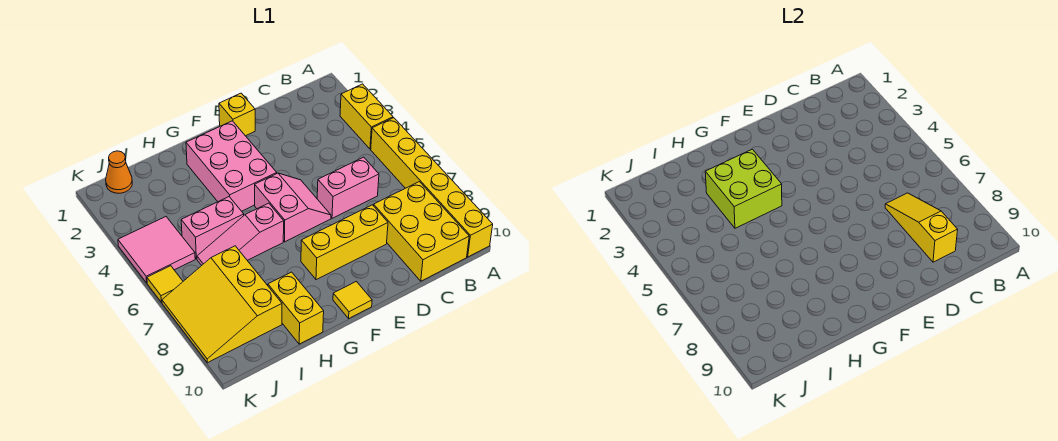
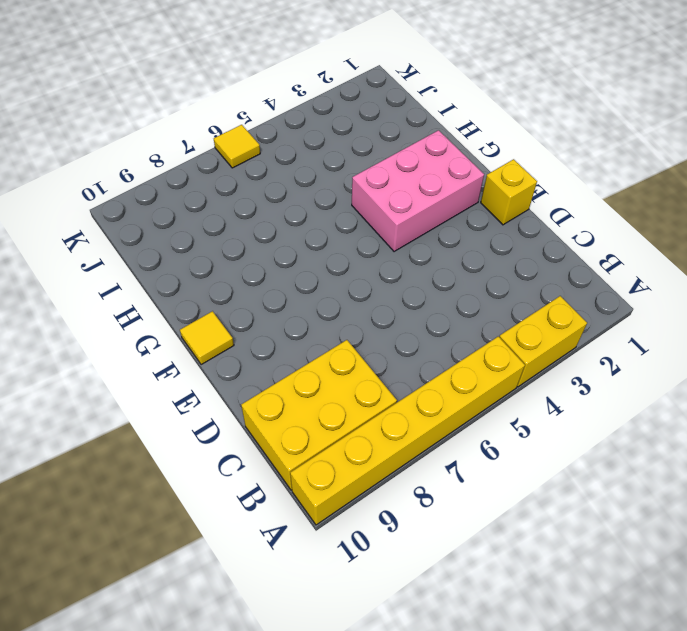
none -> pink 1x2 brick [317,157,379,218]
none -> yellow 1x3 brick [301,205,388,280]
none -> pink 2x2 slope [255,173,331,242]

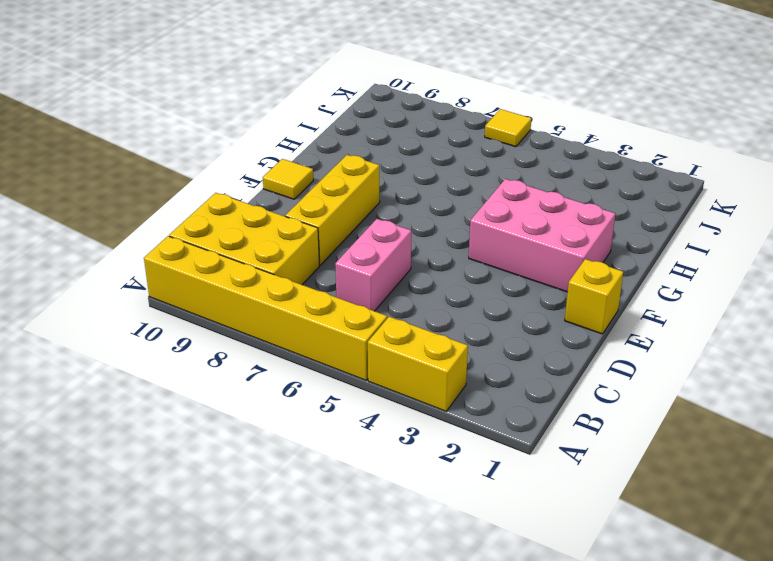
none -> pink 2x2 slope [255,173,331,242]
none -> pink 1x3 slope [197,203,284,265]
none -> pink 1x2 brick [181,197,244,259]

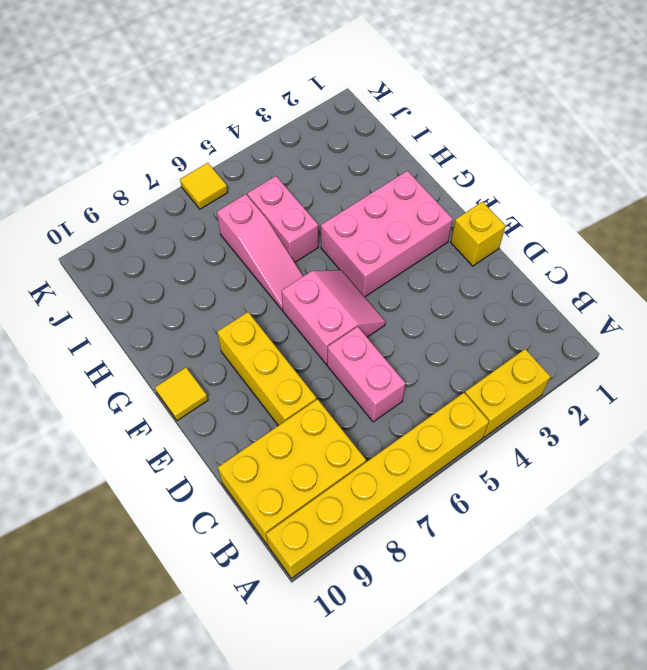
pink 2x2 slope [282,270,385,365] -> pink 2x2 slope turned to [255,173,331,242]
pink 1x3 slope [217,194,303,310] -> pink 1x3 slope turned to [197,203,284,265]
none -> yellow 1x2 brick [268,272,324,344]
none -> yellow 3x3 slope [162,246,282,363]
none -> orange 1x1 cone [106,151,132,193]

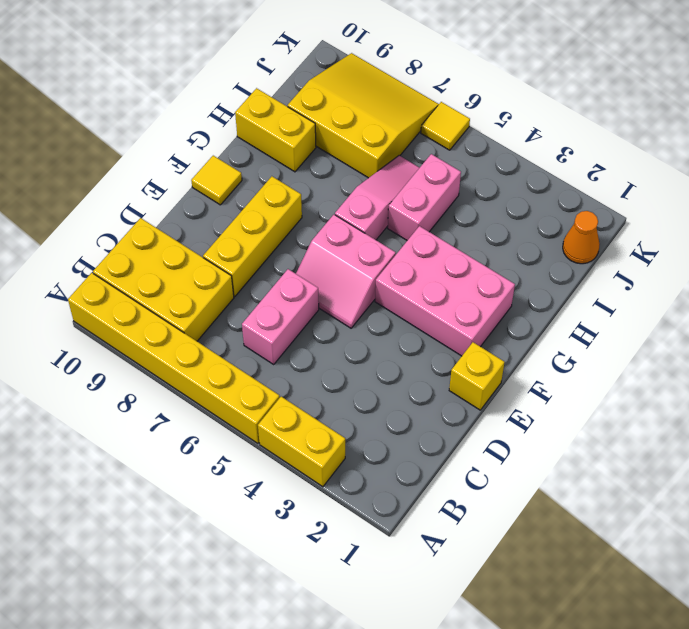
none -> pink 2x2 tile [118,217,195,283]
none -> yellow 1x3 slope [885,193,958,262]
none -> lime 2x2 brick [705,149,782,228]

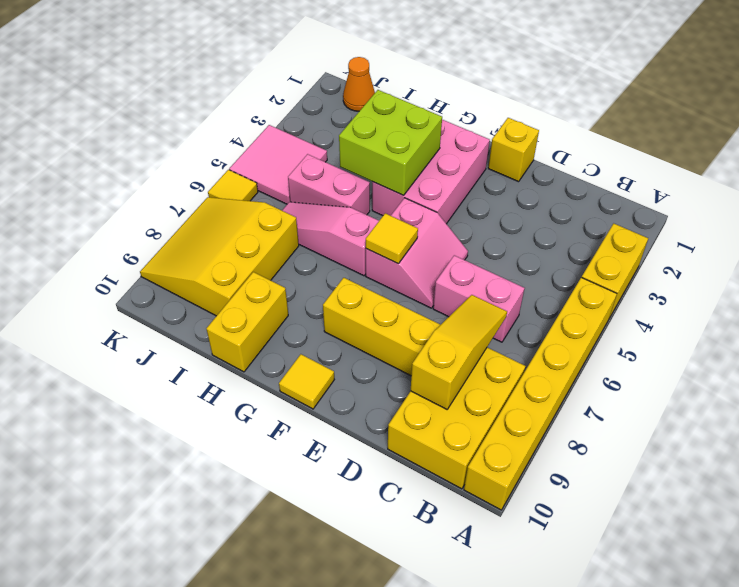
yellow 1x1 tile [366,213,418,264] -> none

